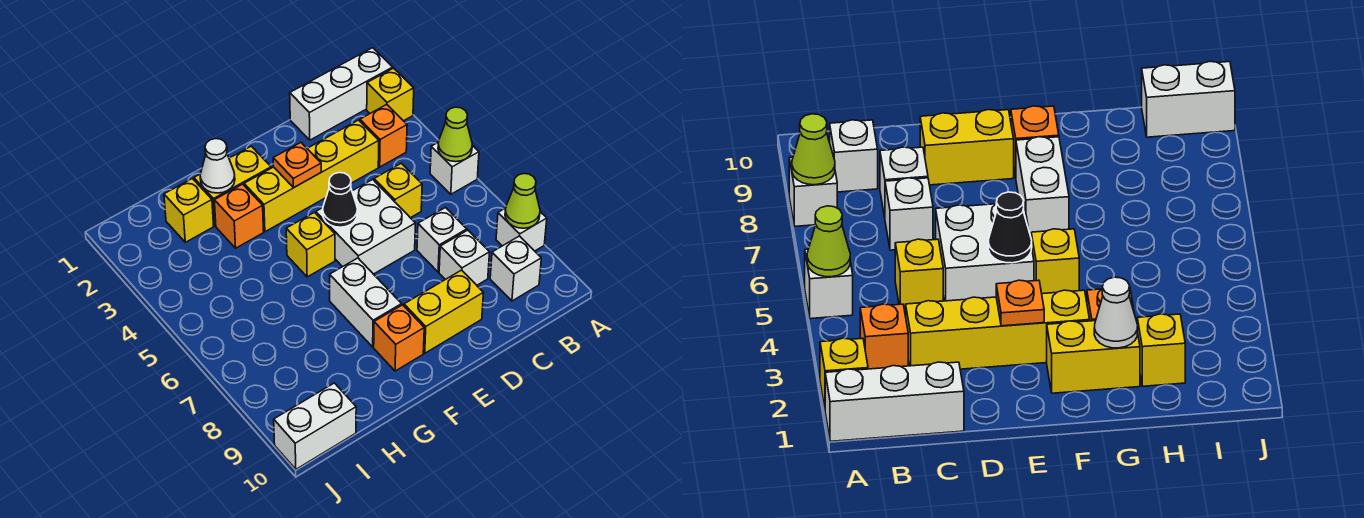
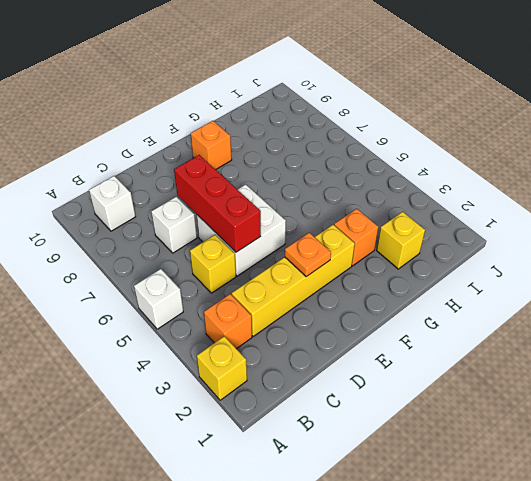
red 1x3 brick [174,155,261,252] -> none
none -> white 1x3 brick [290,48,393,140]
none -> white 1x1 brick [496,208,547,251]
none -> white 1x1 brick [439,230,490,285]

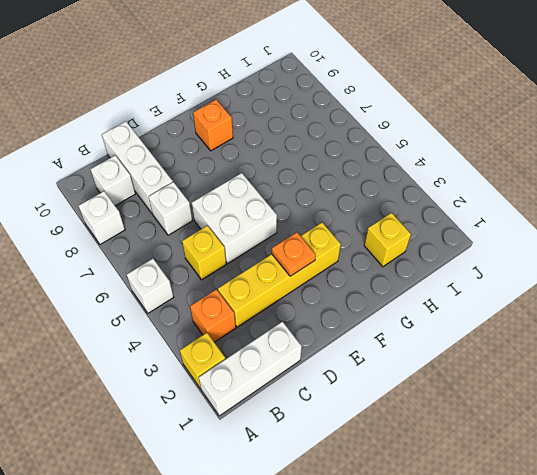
white 1x3 brick [102,121,173,214] -> white 1x1 brick [439,230,490,285]
none -> yellow 1x2 brick [404,270,483,353]
none -> yellow 1x2 brick [194,146,271,226]
none -> yellow 1x1 brick [286,212,335,277]

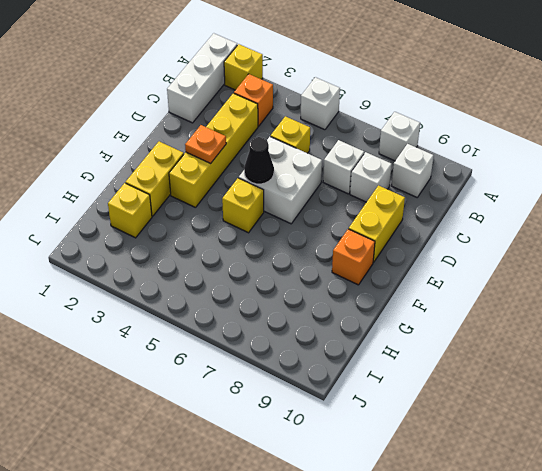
none -> white 1x2 brick [330,258,402,347]
none -> orange 1x1 brick [214,184,264,248]
none -> white 1x2 brick [274,383,356,469]

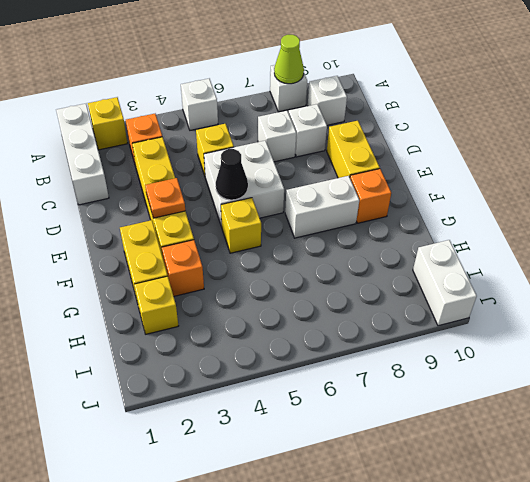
none -> lime 1x1 cone [438,107,472,162]
none -> white 1x1 cone [200,139,235,193]

